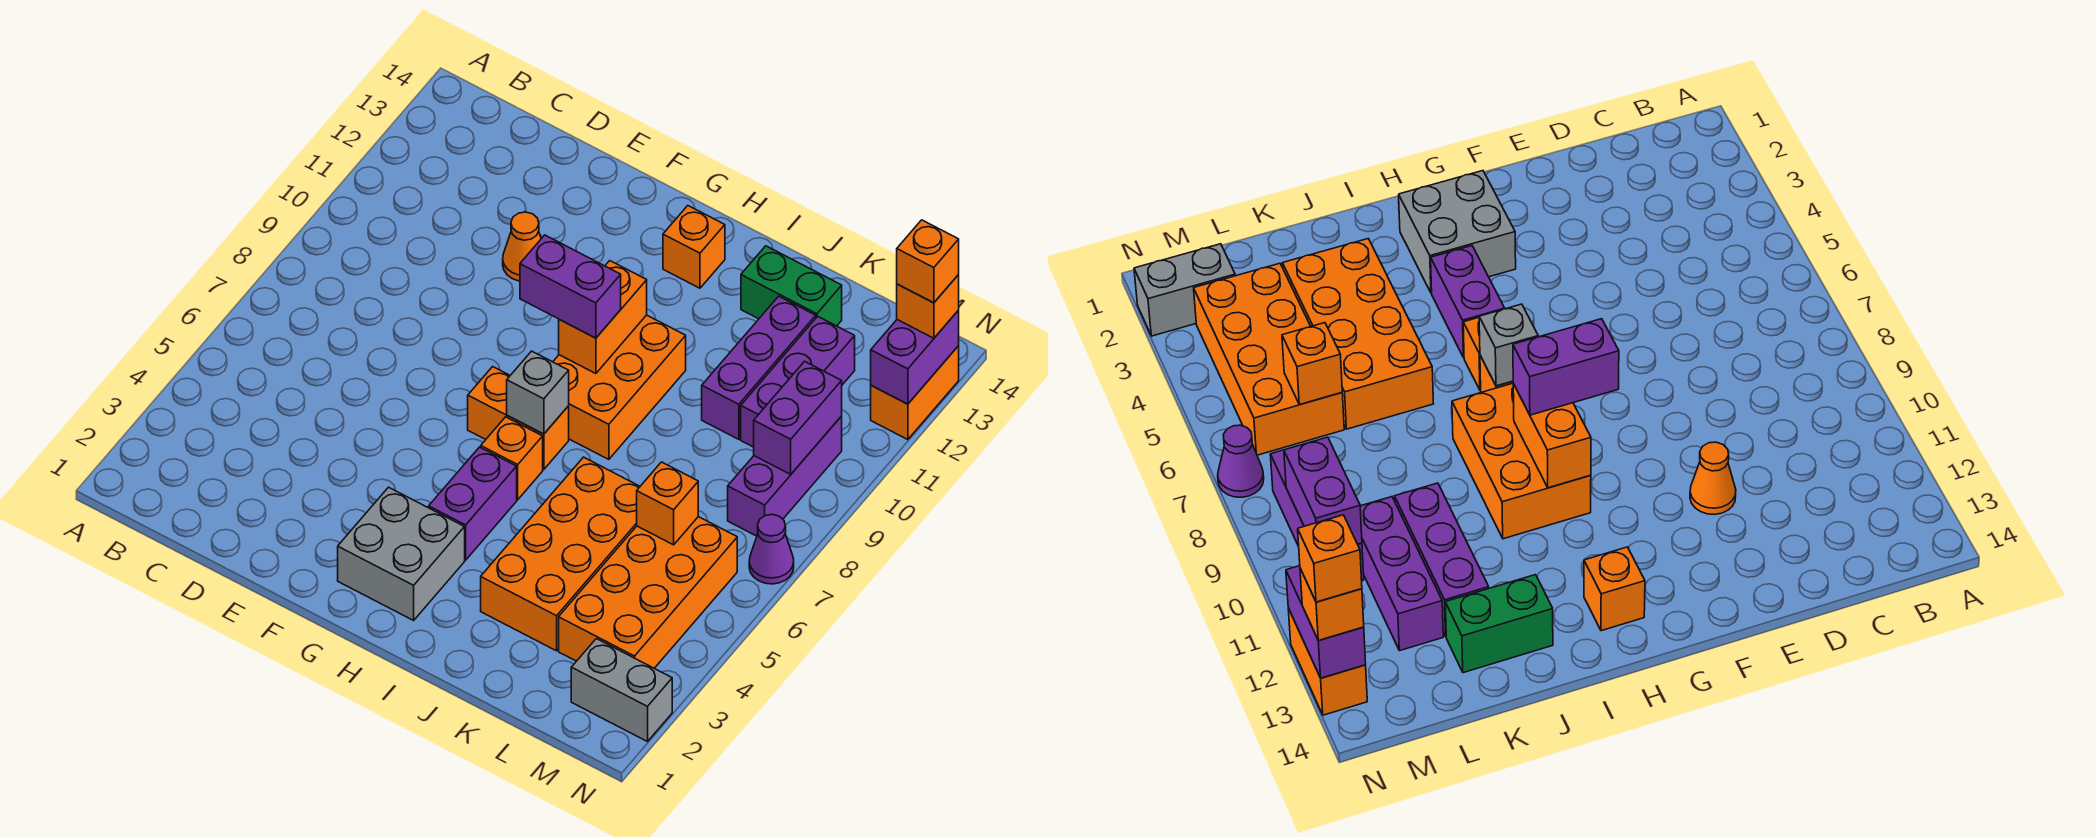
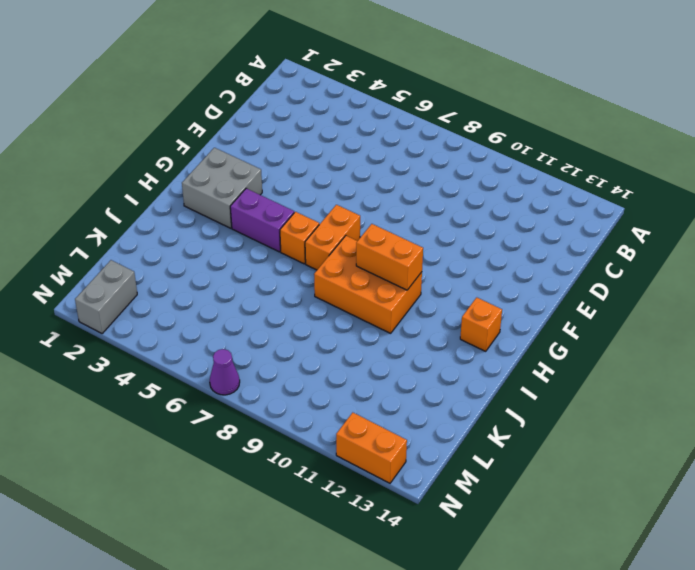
none -> orange 1x1 cone [503,212,541,281]
none -> orange 2x4 brick [481,457,640,651]
none -> green 1x2 brick [741,246,842,326]

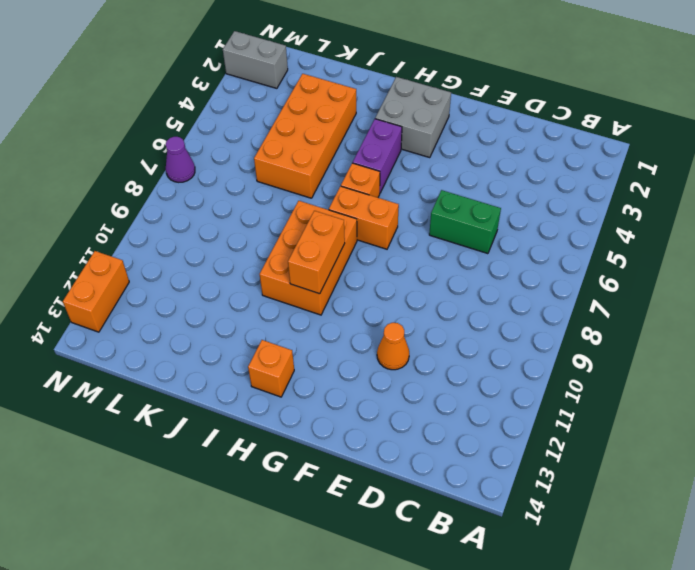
green 1x2 brick [429,190,501,254] -> green 1x2 brick moved to [741,246,842,326]
none -> purple 1x3 brick [702,296,816,439]
none -> orange 2x4 brick [559,517,737,668]
none -> purple 1x3 brick [741,316,855,447]

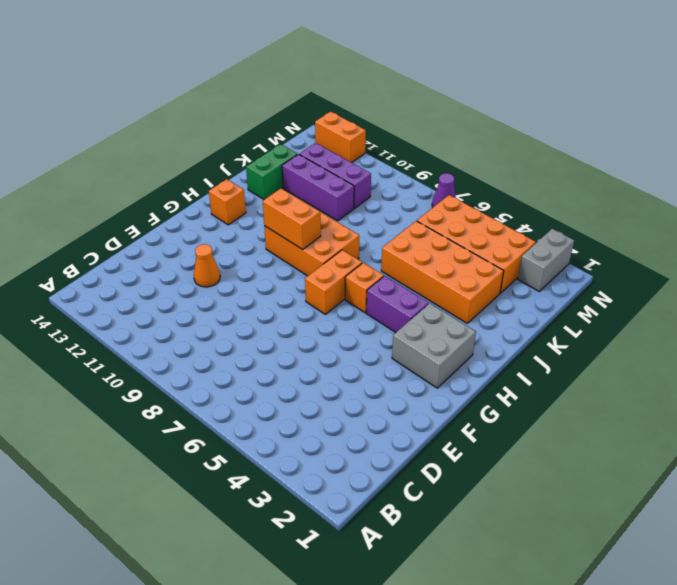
none -> purple 1x3 brick [728,416,842,536]
none -> grey 1x1 brick [507,351,569,434]
none -> orange 1x1 brick [637,462,698,545]

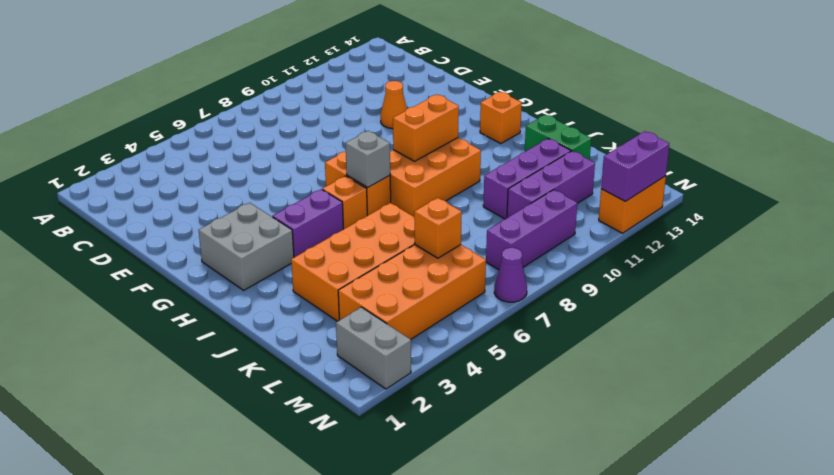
none -> purple 1x2 brick [754,361,842,474]
none -> purple 1x2 brick [520,235,621,338]
none -> orange 1x1 brick [897,275,959,338]

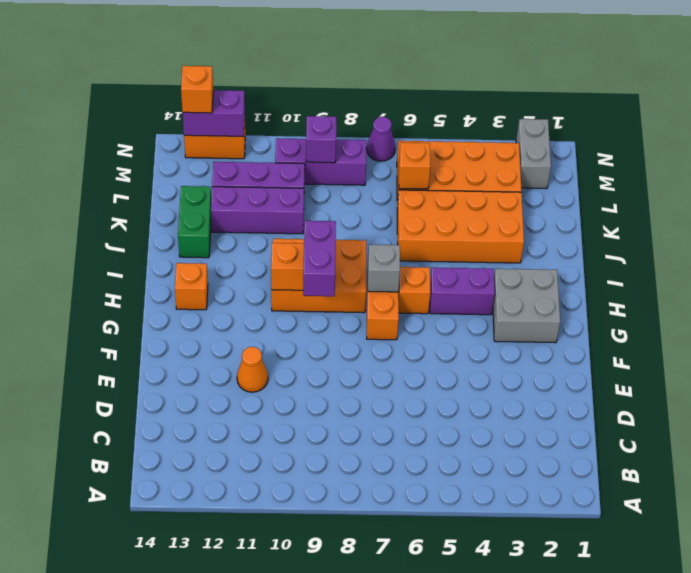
purple 1x1 brick [306,116,336,163] -> purple 1x2 brick [754,361,842,474]
none -> orange 1x1 brick [897,220,959,303]

